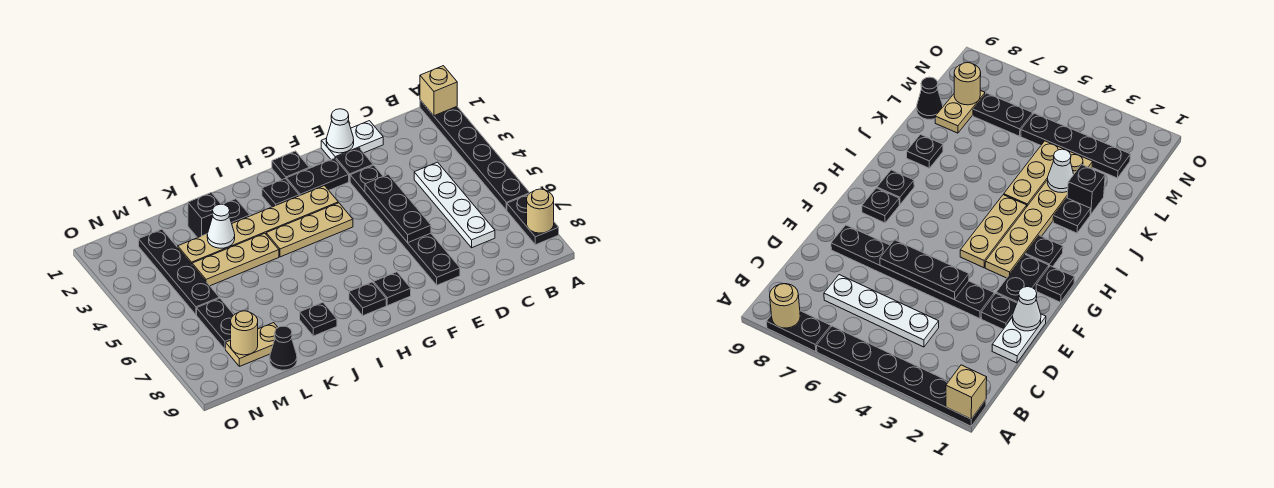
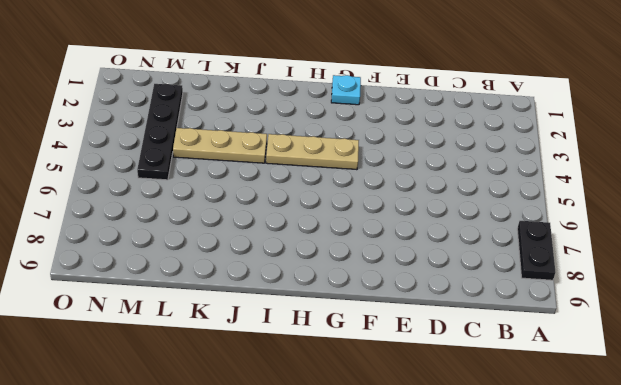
cyan 1x1 plate [331,75,361,105] -> black 1x1 plate [272,151,309,180]
none -> black 1x6 plate [420,100,530,210]
none -> white 1x4 plate [414,162,495,248]
none -> white 1x2 plate [321,121,383,159]

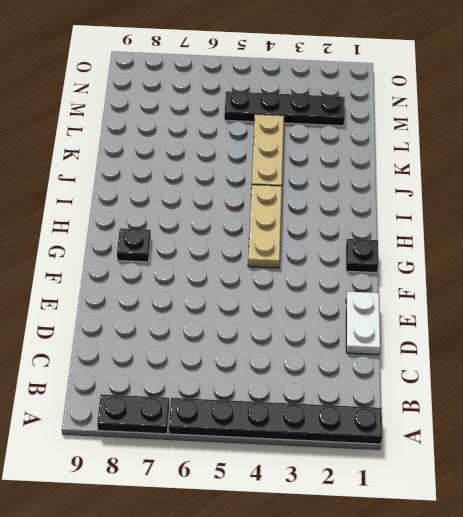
none -> white 1x4 plate [414,162,495,248]
none -> black 1x1 plate [336,148,373,182]
none -> black 1x6 plate [350,165,460,285]

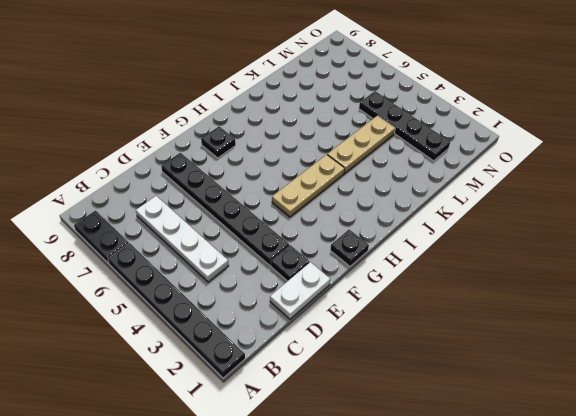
none -> black 1x2 plate [287,158,349,196]
none -> tan 1x6 plate [178,186,338,264]
none -> black 1x1 plate [262,179,299,207]

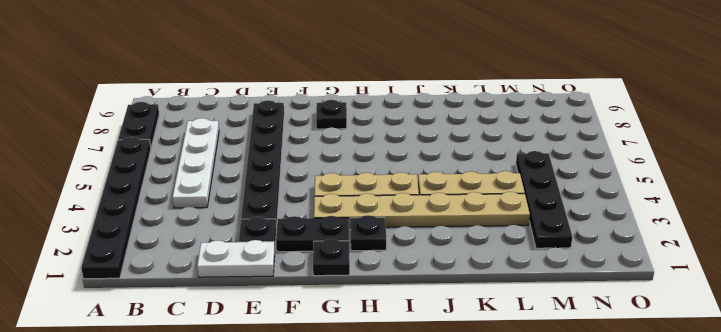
none -> black 1x1 plate [349,282,386,316]
none -> black 1x1 plate [223,199,250,223]
none -> black 1x1 plate [300,302,337,336]

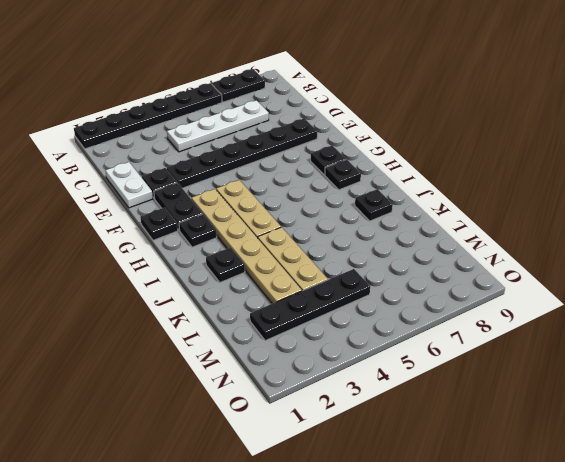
none -> black 1x1 brick [188,193,221,238]
none -> tan 1x2 plate [226,323,278,366]
none -> black 1x1 cone [270,326,297,370]

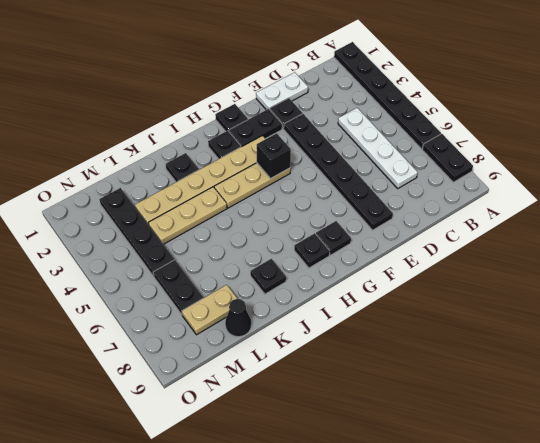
black 1x1 brick [257,133,291,179] -> black 1x1 brick moved to [188,193,221,238]
none -> tan 1x1 brick [420,66,457,116]
none -> tan 1x1 round brick [527,189,554,233]
none -> white 1x1 cone [326,109,354,153]

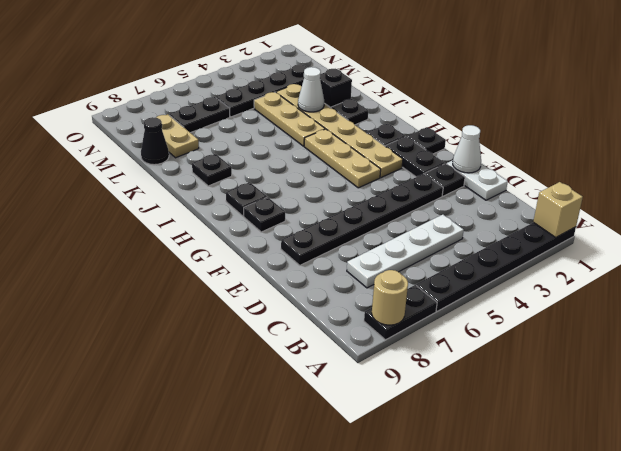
none -> black 1x3 plate [365,174,431,243]
none -> tan 1x1 round brick [231,311,258,355]

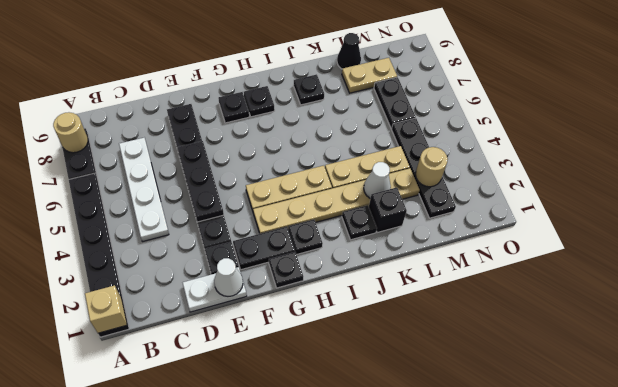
tan 1x1 round brick [416,147,448,187] -> tan 1x1 round brick moved to [231,311,258,355]

